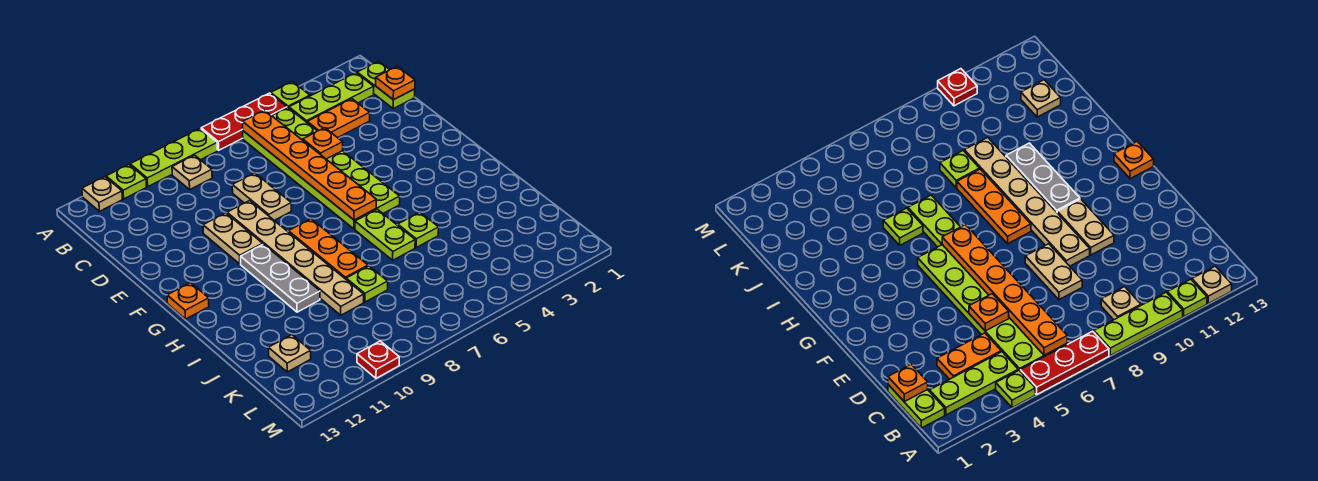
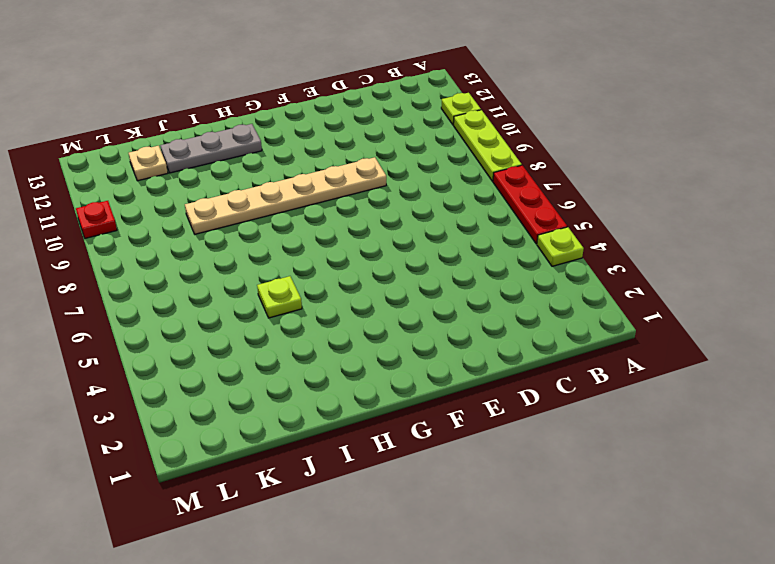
grey 1x3 plate [160,124,262,173] -> grey 1x3 plate moved to [241,244,320,312]
none -> tan 1x1 plate [82,177,122,211]
none -> lime 1x2 plate [357,61,415,109]
none -> lime 1x3 plate [289,73,374,122]

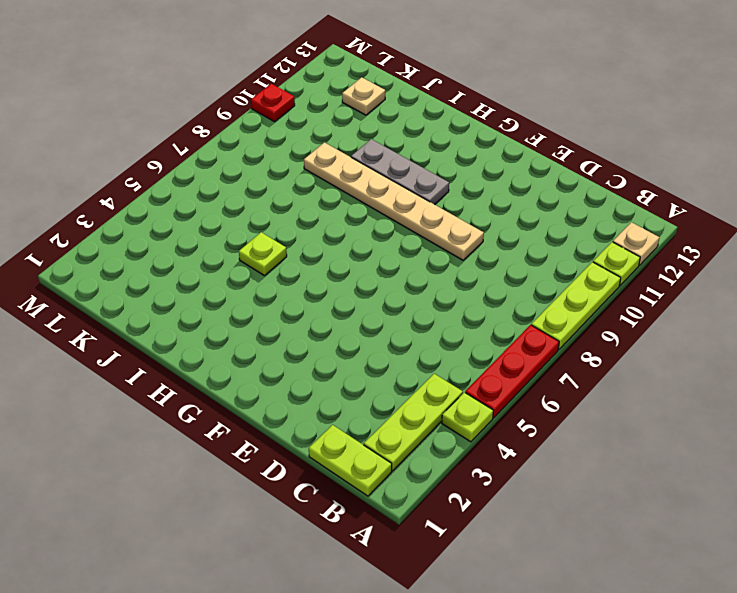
none -> lime 2x6 plate [243,108,400,229]
none -> tan 1x1 plate [172,155,212,189]
none -> orange 1x2 plate [307,99,370,138]

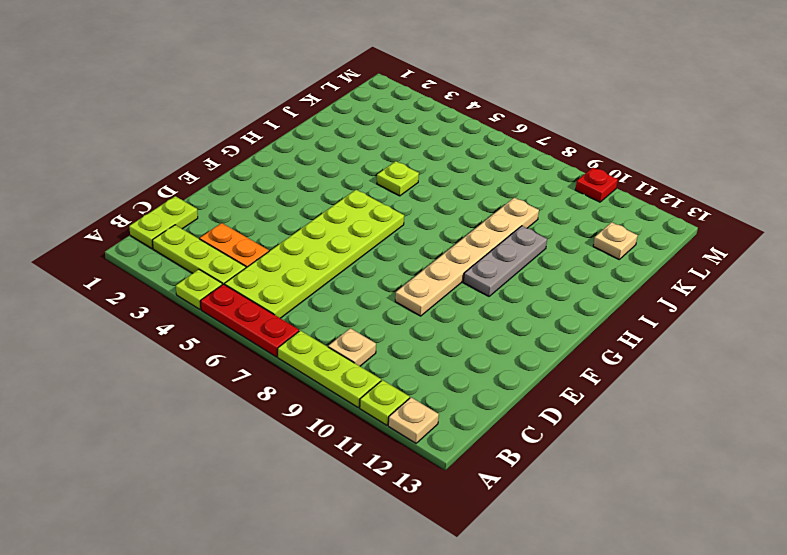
none -> tan 1x2 plate [232,173,291,220]
none -> tan 1x2 plate [203,213,263,264]
none -> orange 1x3 plate [289,219,368,279]

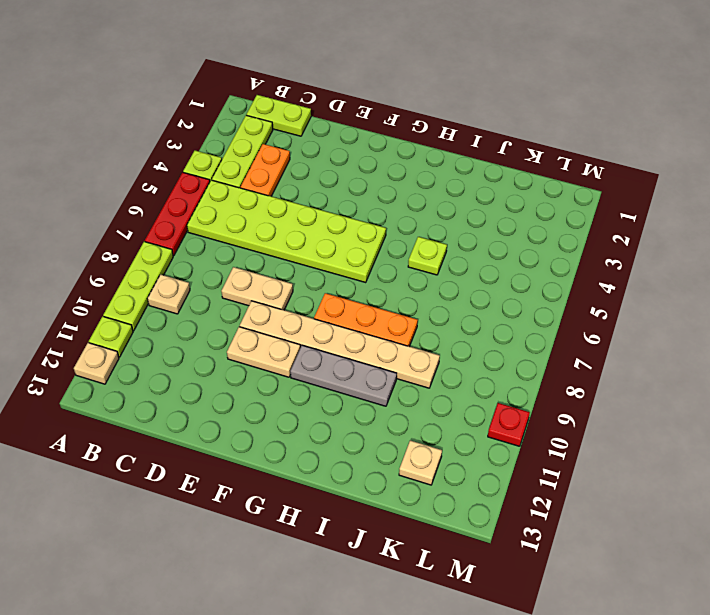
none -> orange 1x1 plate [167,283,209,319]
none -> lime 1x2 plate [355,209,415,260]
none -> lime 1x1 plate [346,266,388,302]

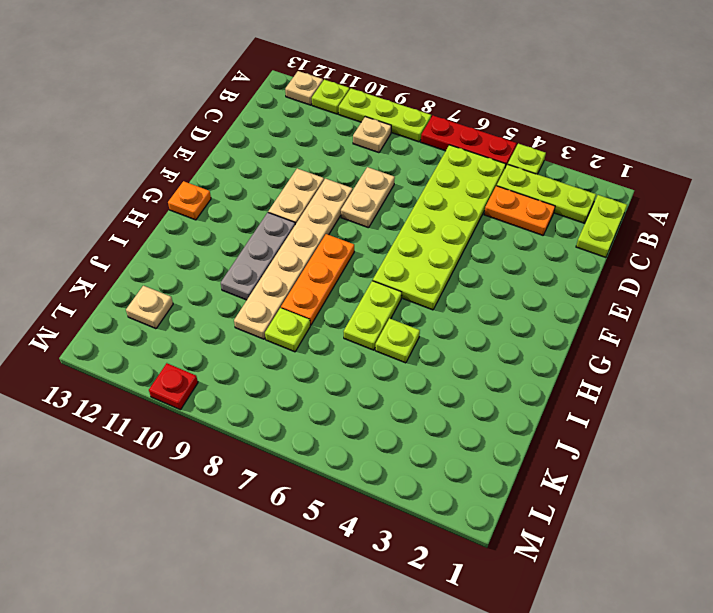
none -> orange 1x6 plate [243,110,376,220]
none -> orange 1x1 plate [376,67,415,100]
none -> orange 1x1 plate [303,128,343,159]

